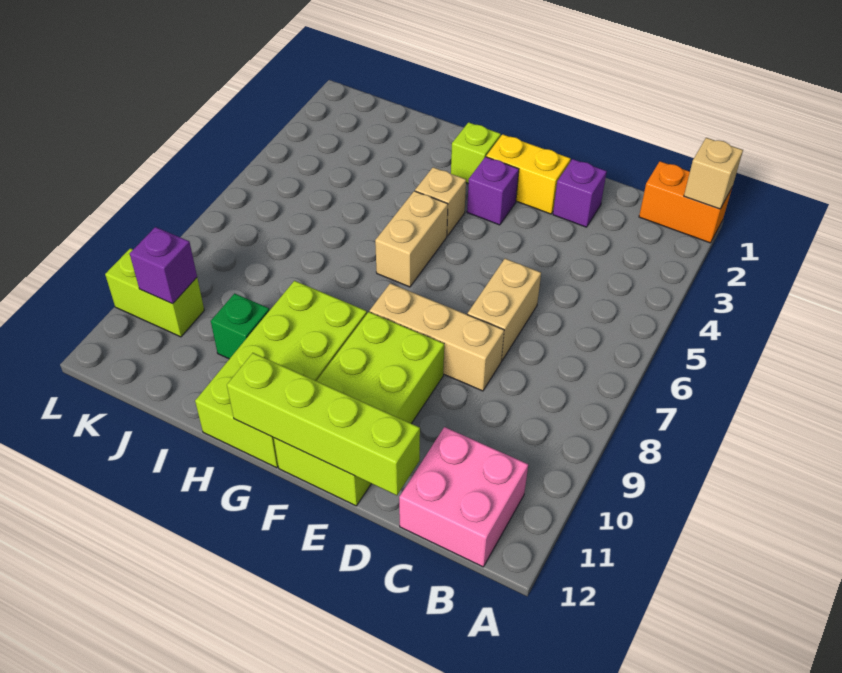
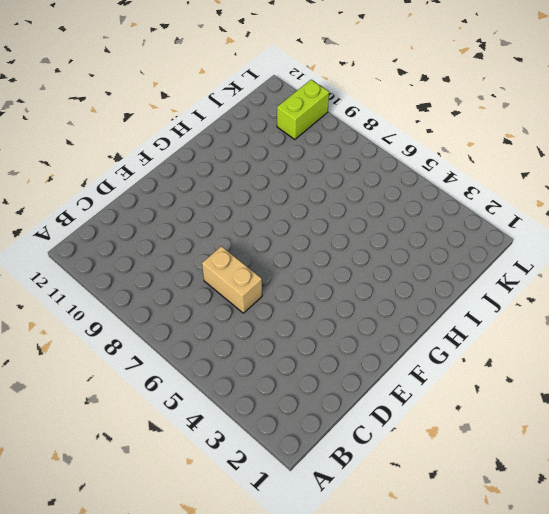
none -> orange 1x2 brick [639,161,732,243]
none -> pink 2x2 brick [399,427,528,567]
none -> purple 1x1 brick [553,159,607,227]

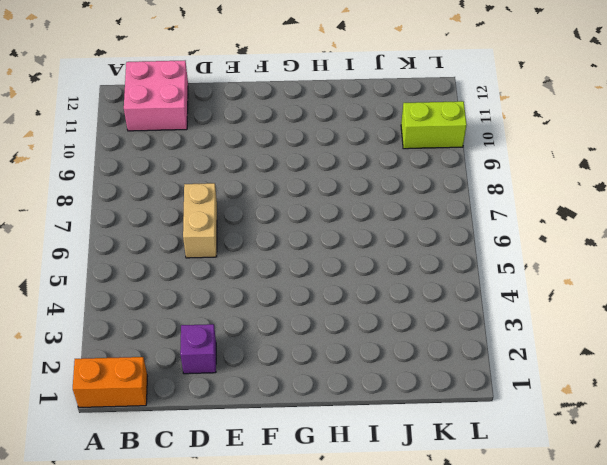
none -> tan 1x3 brick [370,283,504,391]
none -> yellow 1x2 brick [486,134,571,214]
none -> lime 2x4 brick [274,312,444,506]

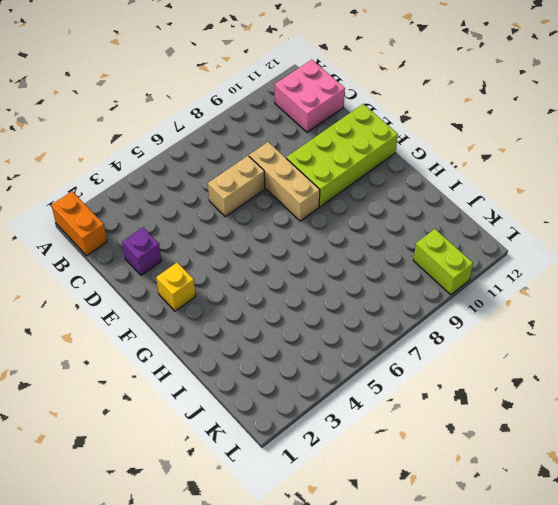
yellow 1x1 brick [156,263,196,311] -> yellow 1x2 brick [486,134,571,214]
none -> purple 1x1 brick [467,157,519,225]
none -> lime 1x1 brick [451,122,501,183]
none -> tan 1x1 brick [415,167,466,236]

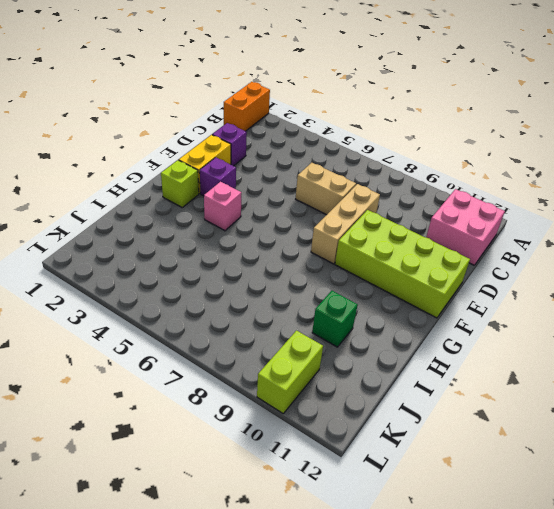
pink 1x1 brick [204,182,241,231] -> tan 1x1 brick [415,167,466,236]
none -> tan 1x2 brick [375,191,448,287]
none -> lime 2x4 brick [195,281,367,468]
none -> tan 1x1 brick [684,138,743,209]

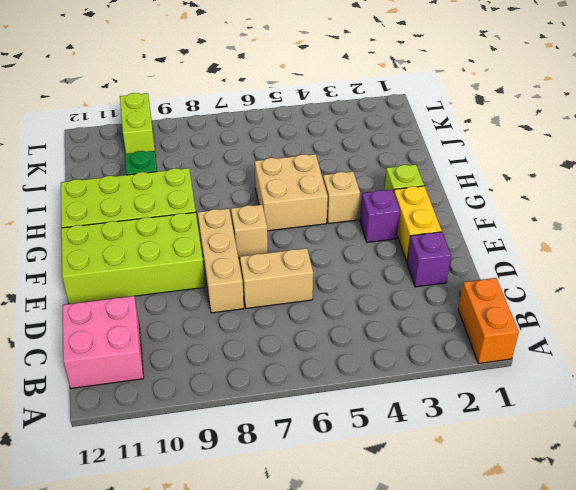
tan 1x1 brick [231,205,268,258] -> tan 1x1 brick moved to [684,138,743,209]
tan 2x2 brick [255,154,328,231] -> tan 1x2 brick [375,191,448,287]
none -> lime 1x4 brick [227,353,420,495]
none -> purple 1x1 brick [130,227,197,304]

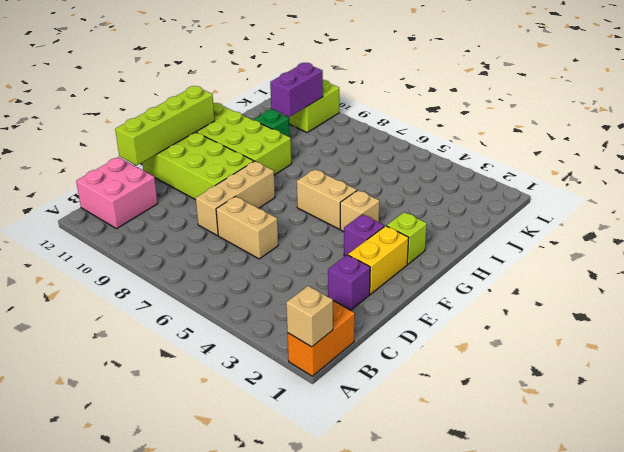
purple 1x2 brick [270,63,323,117] -> purple 1x1 brick [130,227,197,304]

